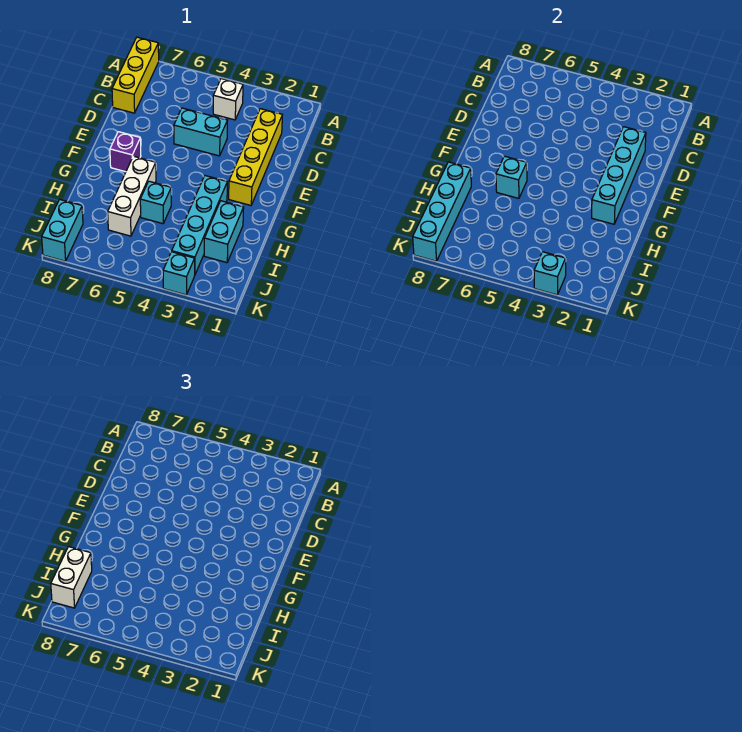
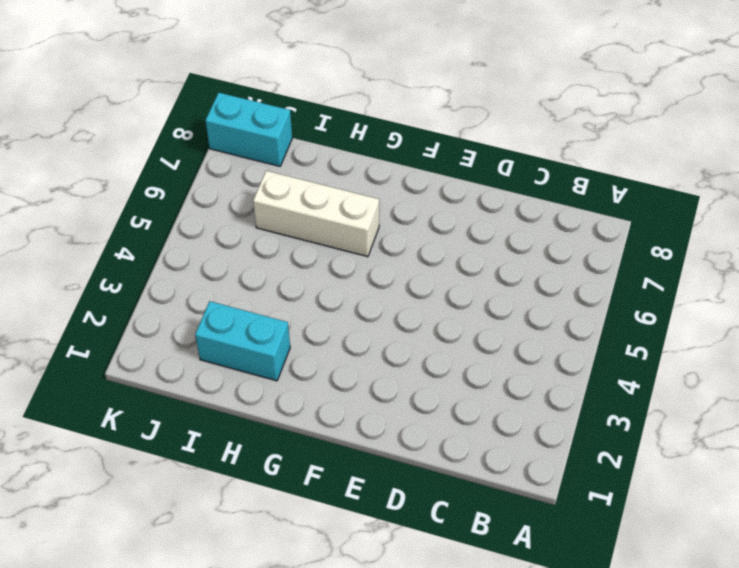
none -> yellow 1x3 brick [112,37,159,113]
none -> white 1x1 brick [213,79,243,120]
none -> yellow 1x4 brick [229,109,282,205]

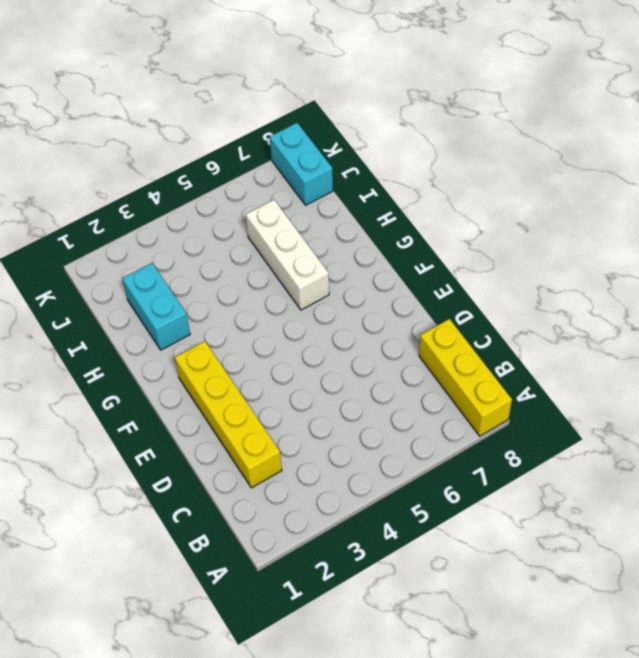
none -> white 1x1 brick [213,79,243,120]
none -> cyan 1x2 brick [174,108,227,156]
none -> purple 1x1 brick [110,132,141,172]

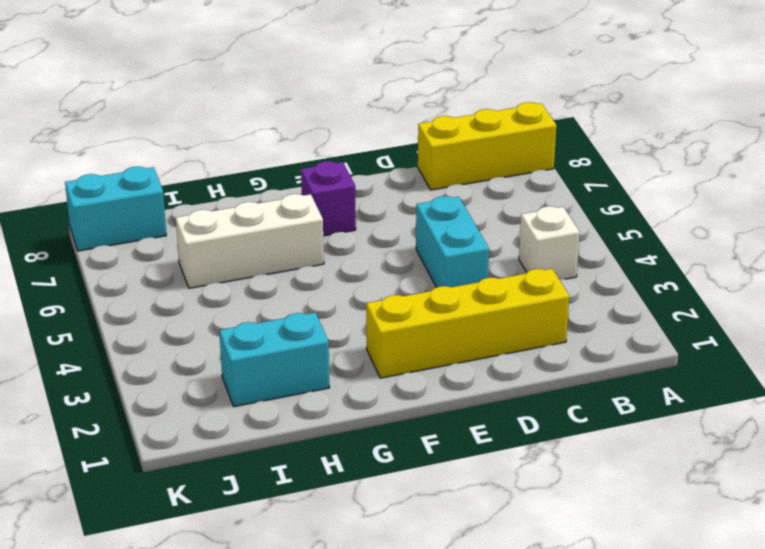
none -> cyan 1x4 brick [172,176,227,274]
none -> cyan 1x1 brick [140,181,171,224]
none -> cyan 1x1 brick [163,252,195,295]

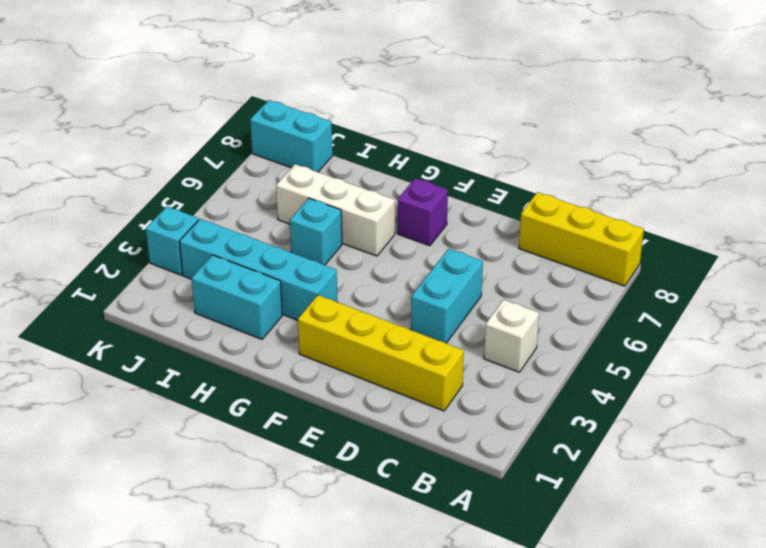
none -> cyan 1x4 brick [592,127,646,224]
none -> cyan 1x1 brick [496,156,527,198]
none -> cyan 1x4 brick [413,162,471,261]

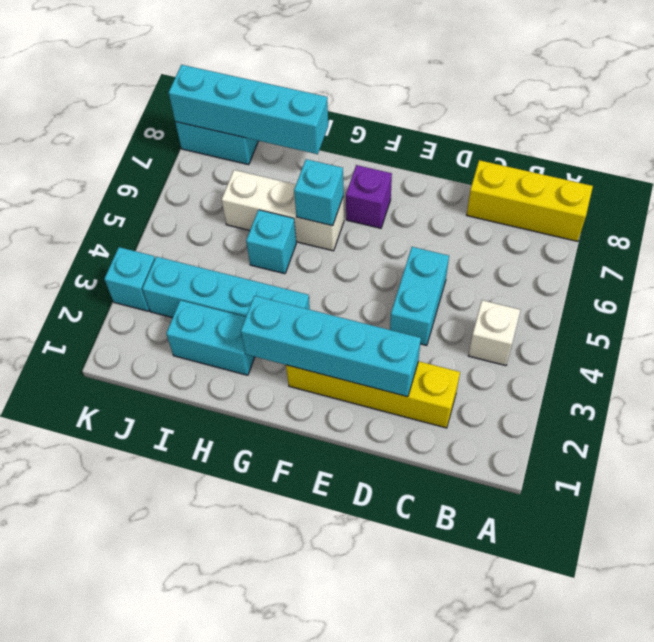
none -> cyan 1x1 brick [534,252,566,295]
none -> white 1x2 brick [51,547,92,608]

